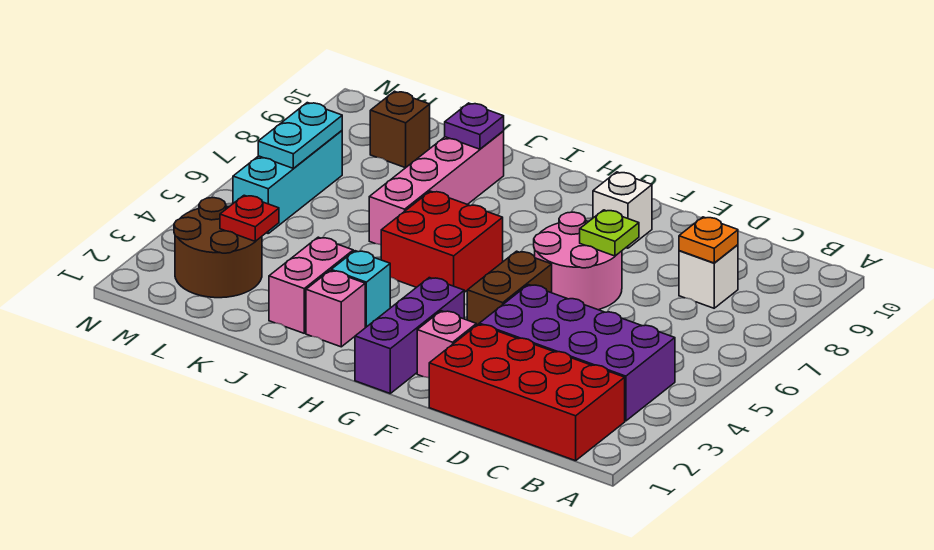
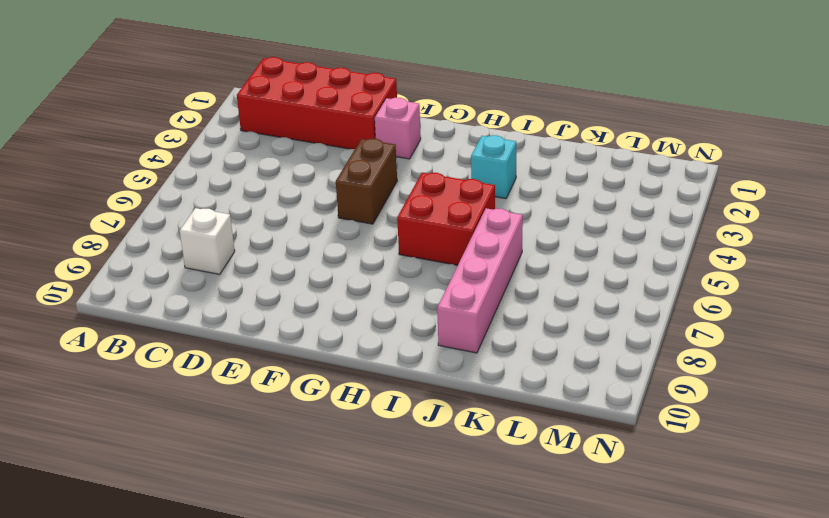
none -> purple 2x4 brick [479,285,675,421]
none -> pink 2x2 round brick [534,212,622,310]
none -> white 1x1 brick [593,172,652,248]

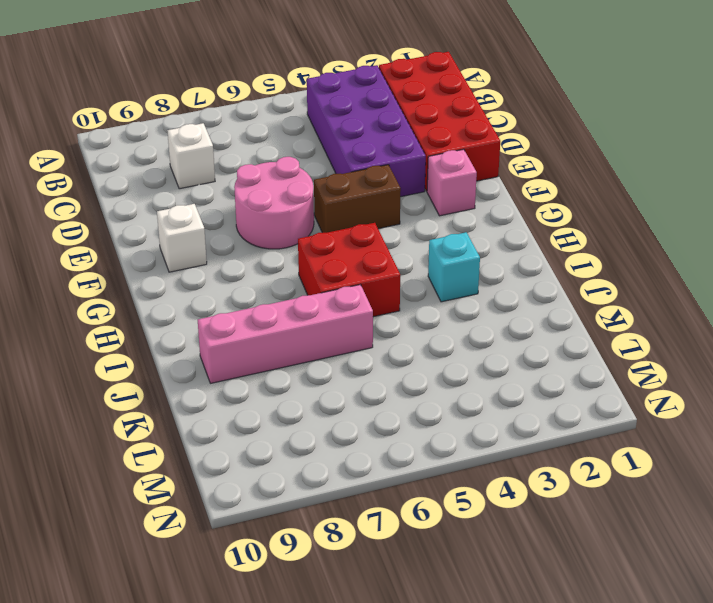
none -> purple 1x3 brick [355,278,464,393]
none -> pink 1x1 brick [306,271,365,347]
none -> pink 1x2 brick [269,237,353,333]

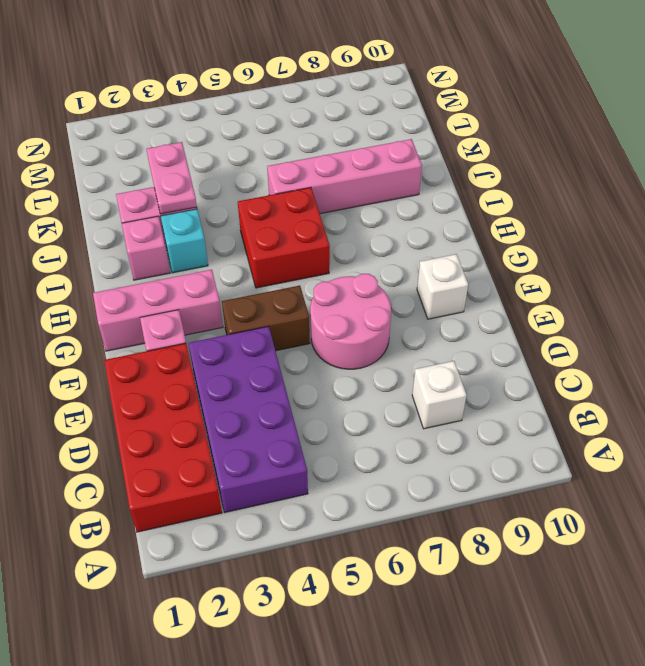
pink 1x3 brick [93,270,223,351] -> purple 1x3 brick [355,278,464,393]
pink 1x2 plate [146,142,197,214] -> none
none -> brown 2x2 round brick [174,198,262,298]
none -> brown 1x1 brick [370,91,430,168]
none -> cyan 1x3 brick [233,131,342,233]

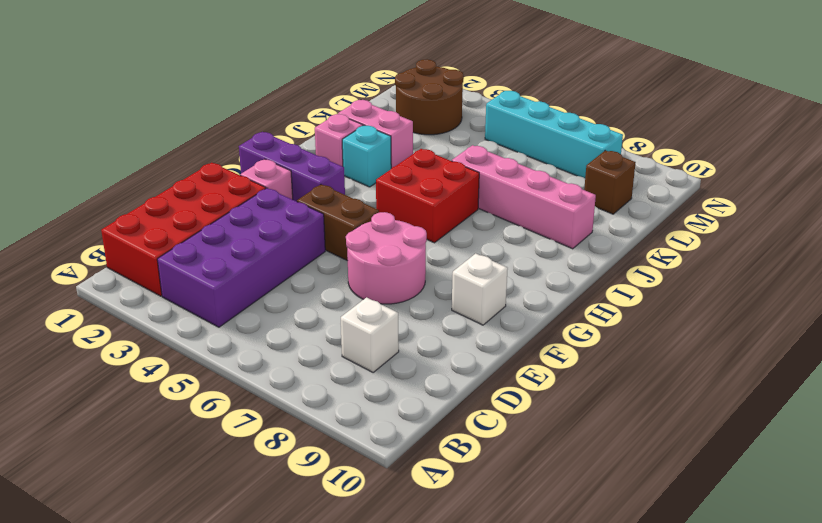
cyan 1x4 brick [485,91,623,178] -> cyan 1x3 brick [233,131,342,233]
none -> orange 1x1 plate [679,217,738,263]
none -> lime 1x1 plate [580,210,639,256]
none -> purple 1x1 plate [445,103,504,149]

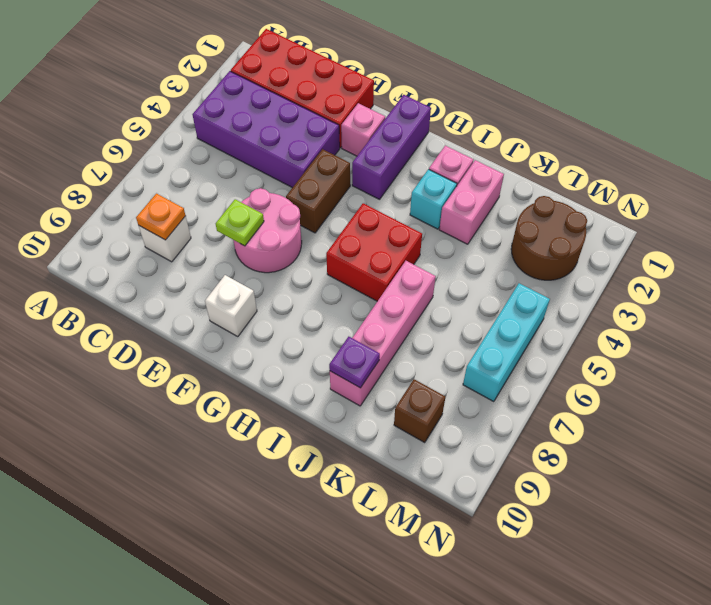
none -> red 1x1 plate [220,195,279,241]
none -> cyan 1x2 plate [258,103,342,168]

